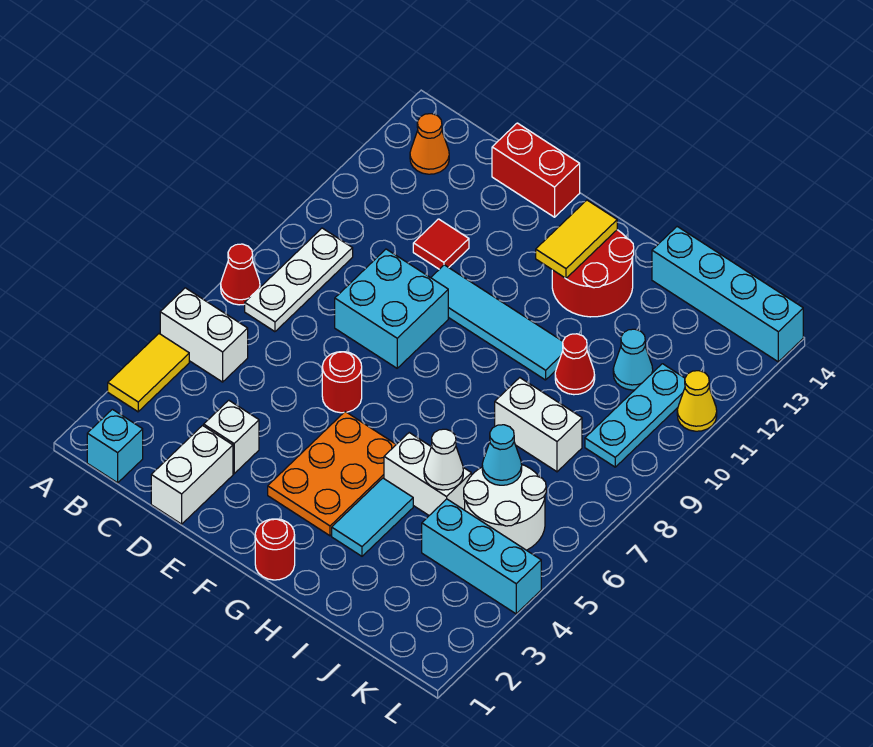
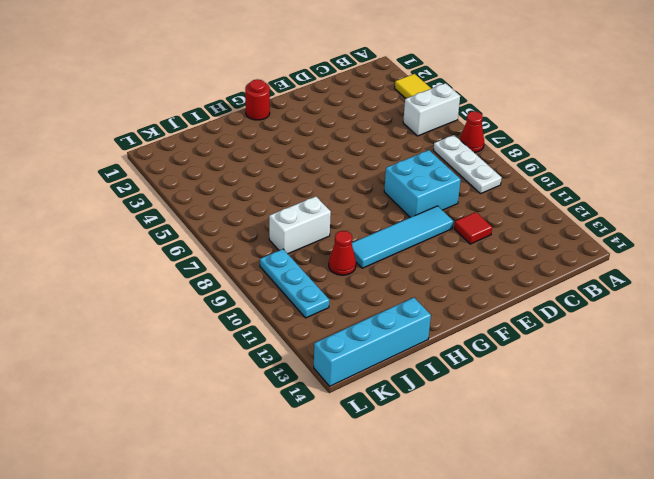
none -> cyan 1x1 brick [87,409,143,483]
none -> orange 1x1 cone [410,114,449,174]
none -> white 1x2 brick [151,426,233,524]

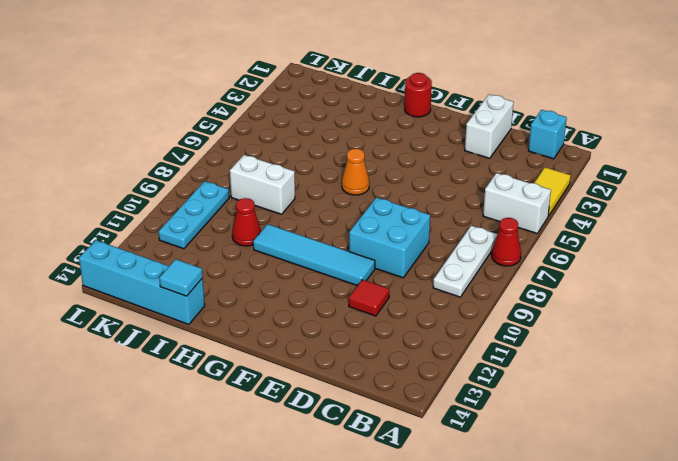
orange 1x1 cone [342,149,369,195] -> orange 1x1 cone moved to [410,114,449,174]
cyan 1x1 tile [159,259,203,296] -> none
none -> white 1x1 brick [204,400,259,474]
none -> red 1x2 brick [492,123,580,217]
none -> red 1x1 round brick [322,352,362,413]

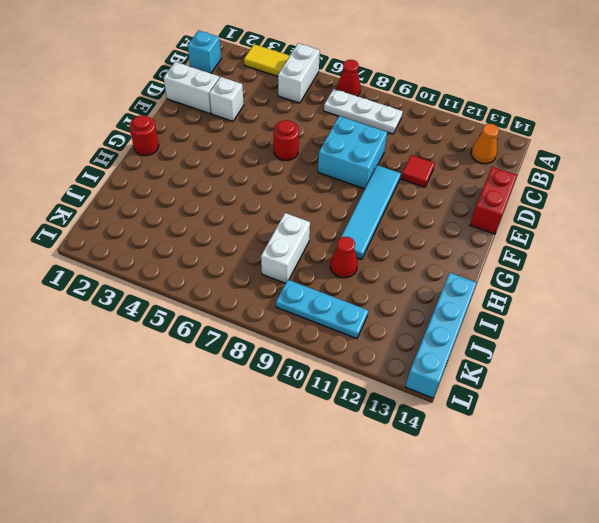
none -> orange 2x3 plate [268,412,396,536]
none -> red 2x2 round brick [552,230,634,317]
none -> cyan 1x2 tile [332,478,413,556]

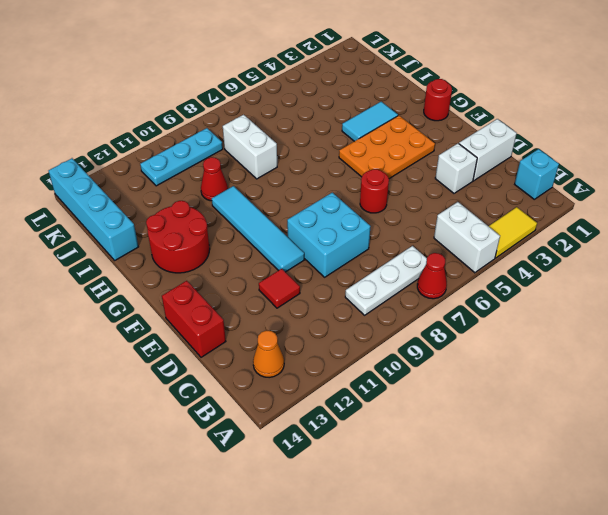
none -> white 1x2 brick [384,433,471,515]
none -> cyan 1x3 brick [422,499,541,614]
none -> white 2x2 round brick [464,465,546,550]

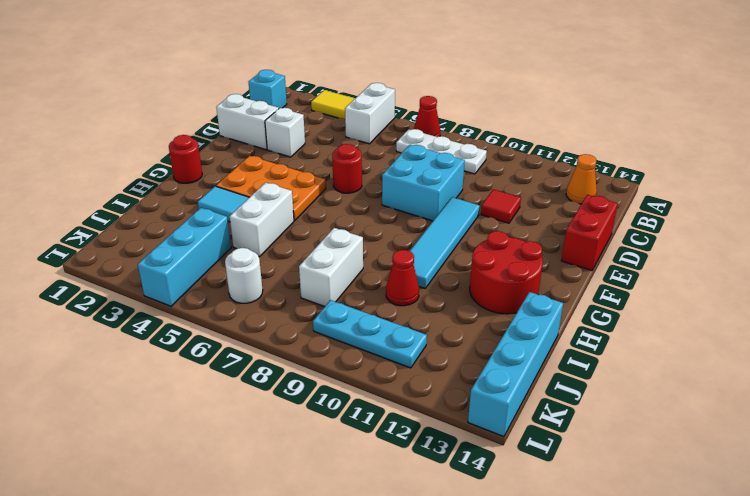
white 1x1 round brick [225,248,263,303] -> white 2x2 round brick [464,465,546,550]
none -> cyan 1x1 cone [613,329,653,390]
none -> yellow 1x1 cone [677,371,717,431]
none -> yellow 1x2 tile [536,200,617,278]

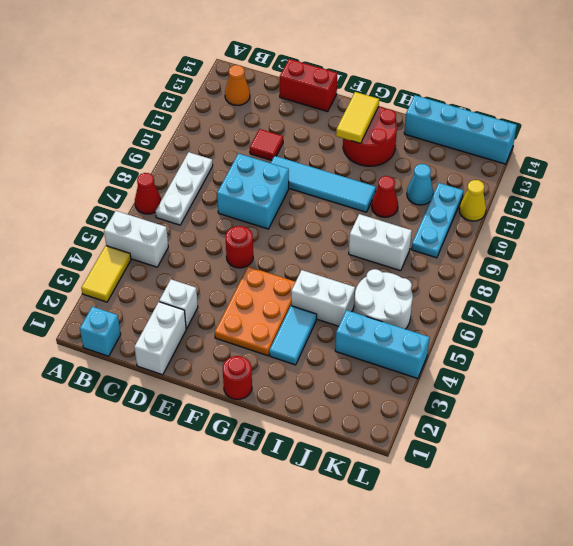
none -> white 1x1 cone [424,429,463,490]
none -> cyan 1x1 cone [482,425,522,485]

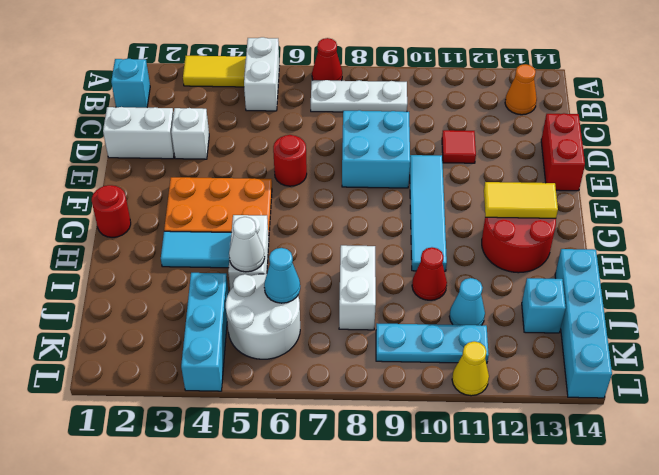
cyan 1x1 brick [522,278,566,333] -> none

